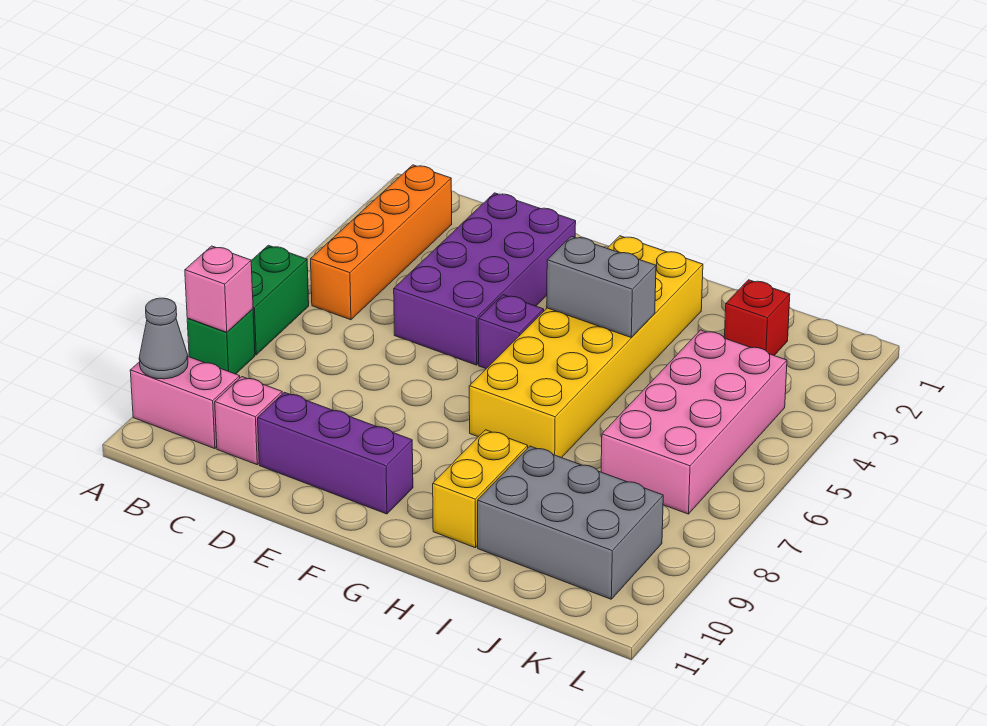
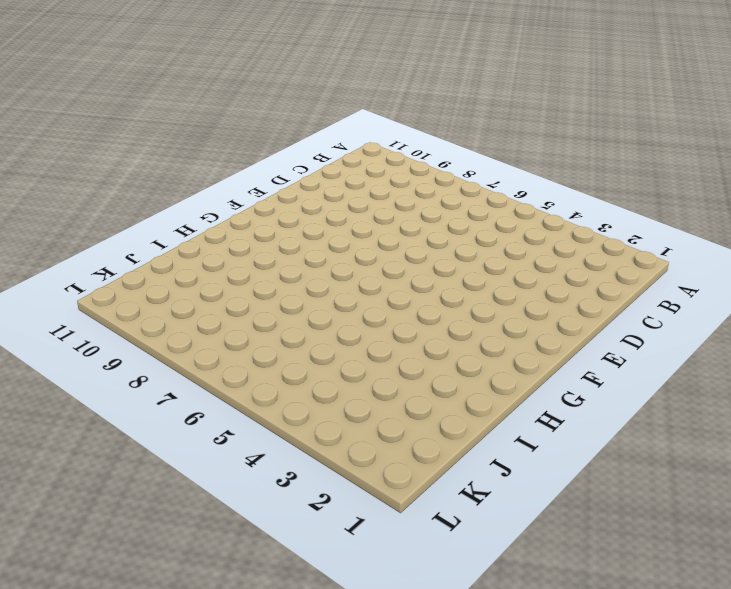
none -> green 1x2 brick [251,245,309,355]
none -> green 1x1 brick [187,309,255,374]
none -> pink 1x2 brick [130,357,240,449]

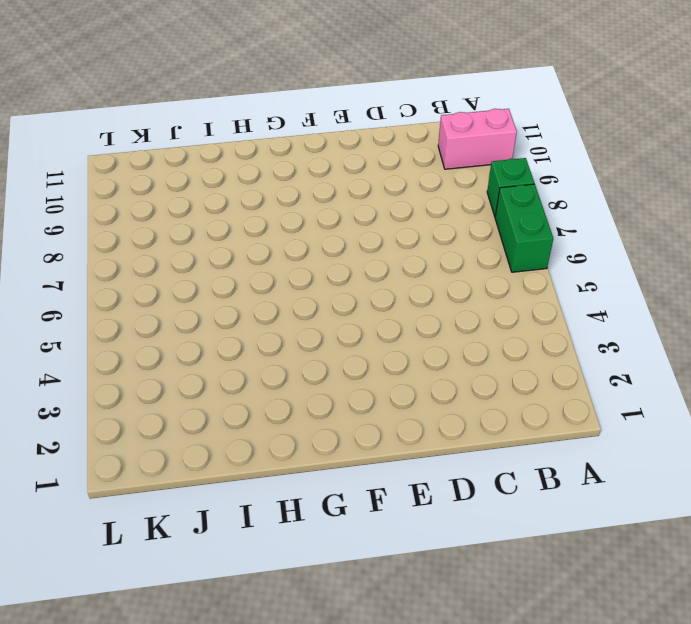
none -> orange 1x4 brick [311,165,452,320]
none -> pink 1x1 brick [215,377,282,465]
none -> purple 2x4 brick [394,193,576,365]

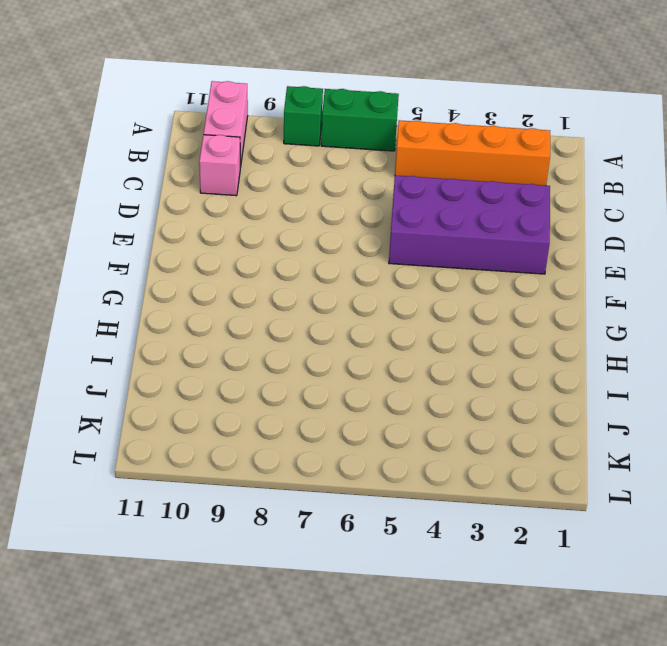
none -> purple 1x3 brick [258,392,413,514]
none -> purple 1x1 brick [478,295,544,369]
none -> yellow 2x6 brick [469,236,703,458]

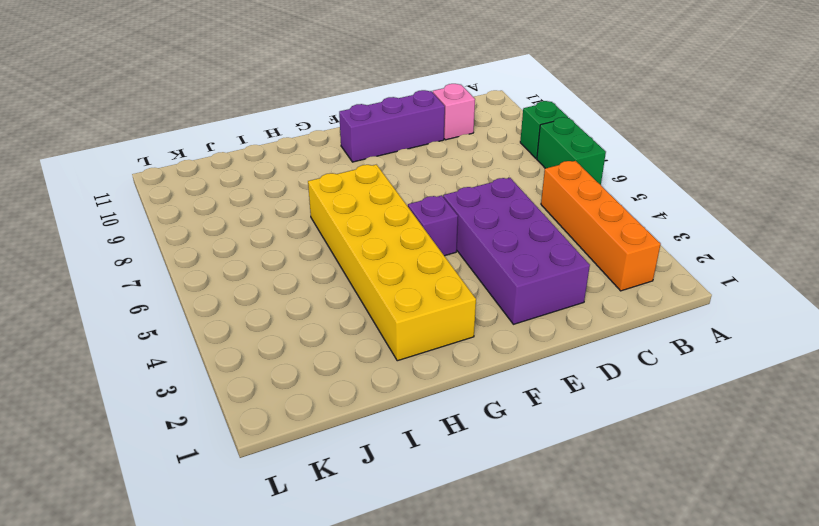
none -> pink 1x2 brick [130,357,240,449]
none -> yellow 1x2 brick [433,430,528,548]
none -> grey 2x3 brick [478,446,663,599]

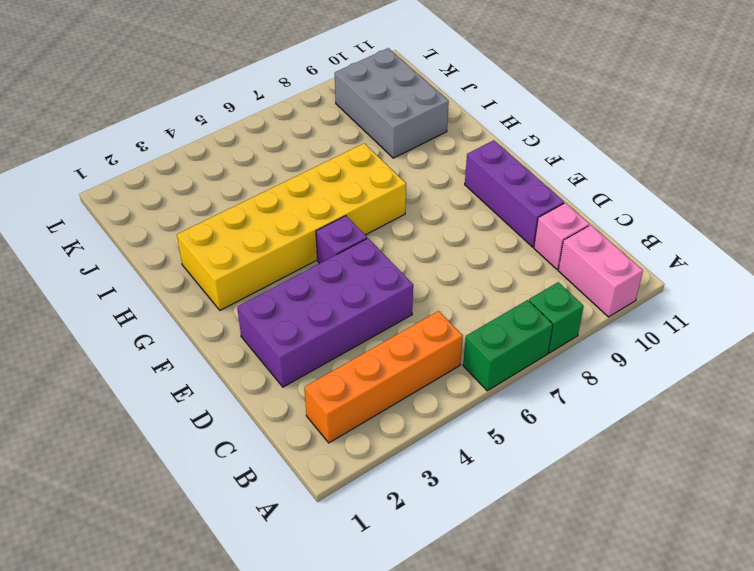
none -> yellow 1x2 brick [433,430,528,548]
none -> red 1x1 brick [725,280,790,355]
none -> pink 2x4 brick [601,330,787,514]

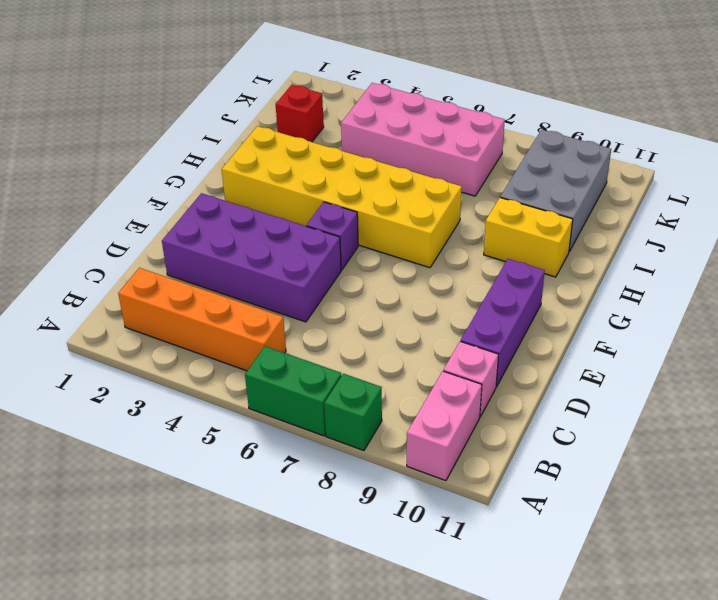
none -> pink 1x1 brick [185,246,253,332]
none -> grey 1x1 cone [139,298,188,379]
none -> grey 1x2 brick [547,236,656,338]

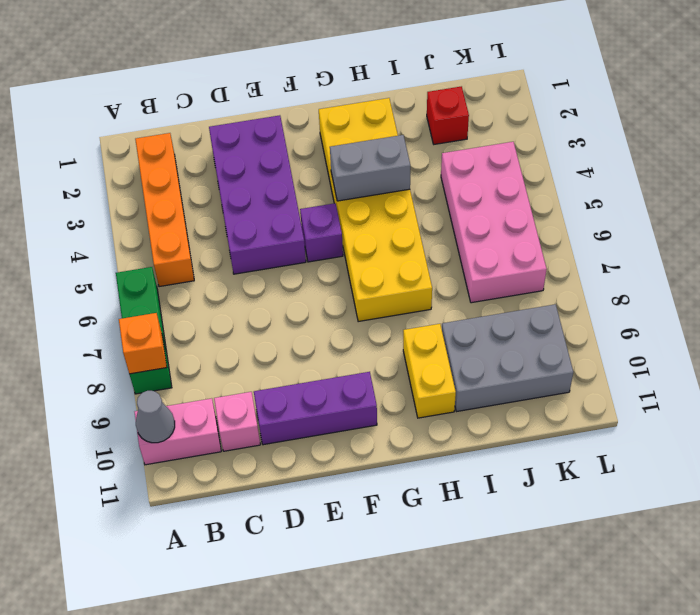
orange 1x1 brick [119,313,167,374] -> pink 1x1 brick [185,246,253,332]

